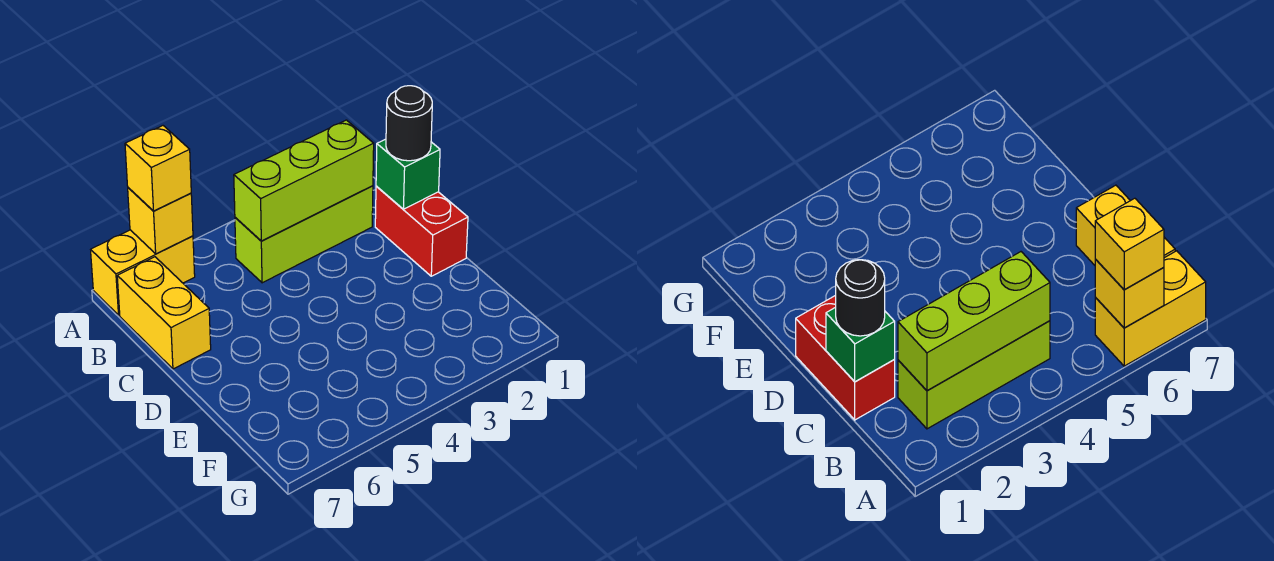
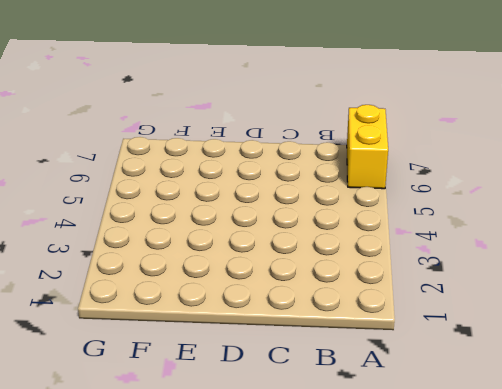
none -> lime 1x3 brick [235,186,373,283]
none -> yellow 1x2 brick [117,257,211,369]

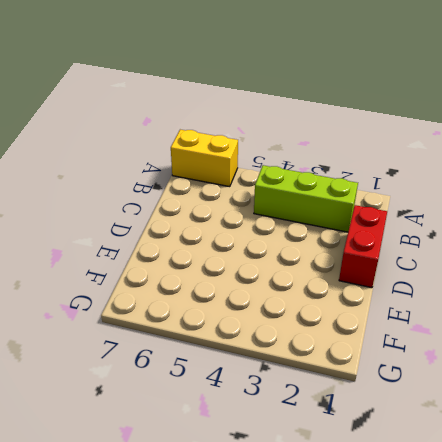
none -> yellow 1x2 brick [117,257,211,369]
none -> yellow 1x1 brick [128,188,193,254]

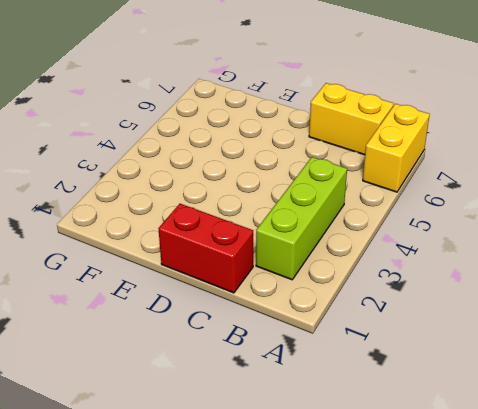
none -> yellow 1x1 brick [128,188,193,254]
none -> lime 1x3 brick [234,120,374,241]

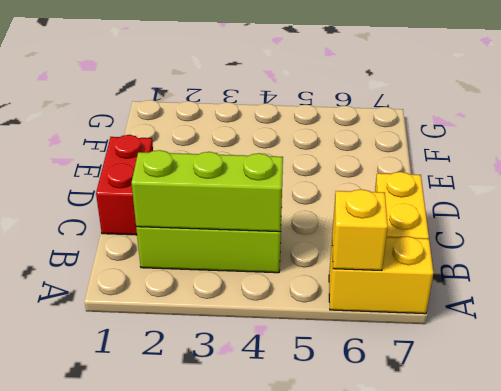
none -> green 1x1 brick [376,139,440,209]
none -> yellow 1x1 brick [125,126,191,211]

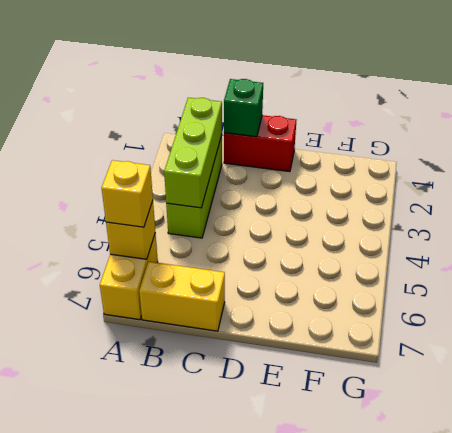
none -> black 1x1 round brick [386,86,432,161]

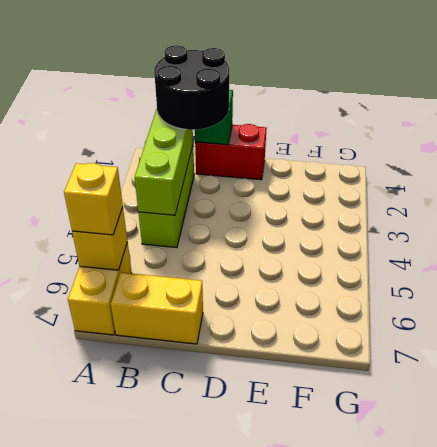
black 2x2 round brick [154,45,229,130] -> black 1x1 round brick [386,86,432,161]

